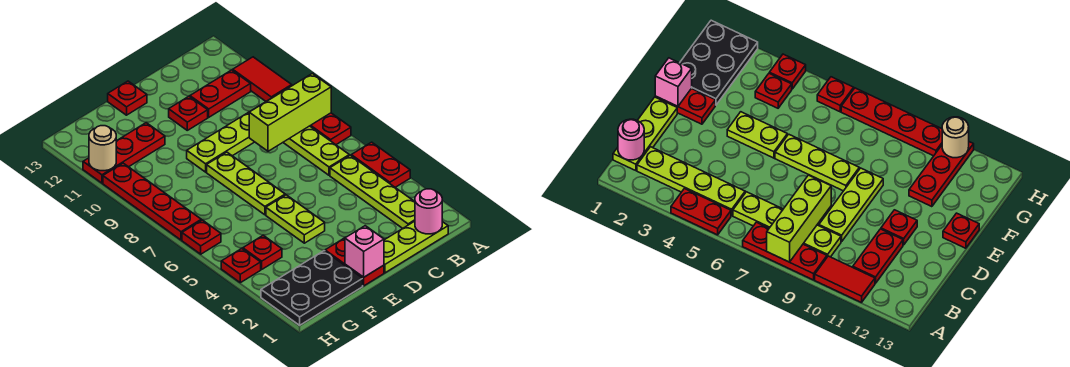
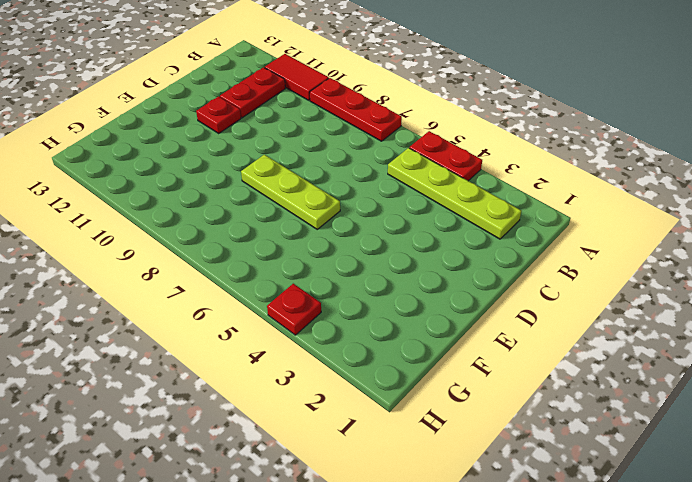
none -> lime 1x3 plate [384,221,448,273]
none -> lime 1x4 plate [261,104,349,175]
none -> lime 1x3 plate [187,112,254,172]

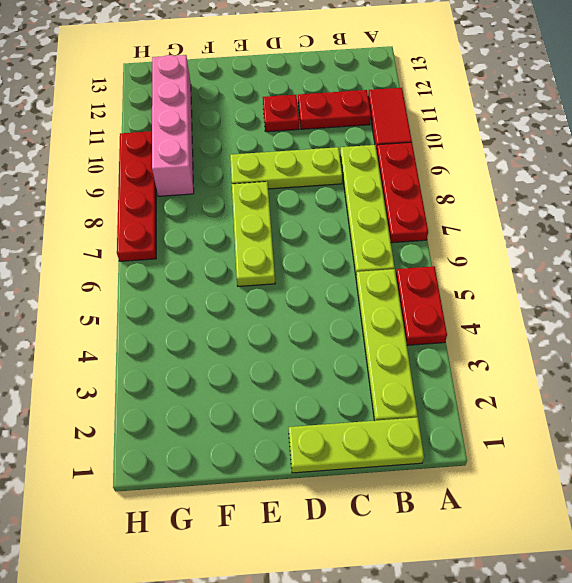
pink 1x4 brick [152,55,194,196] -> red 1x3 plate [83,123,165,183]
none -> red 1x2 plate [325,238,384,286]
none -> lime 1x2 plate [266,195,325,243]
none -> red 1x1 plate [108,81,147,115]

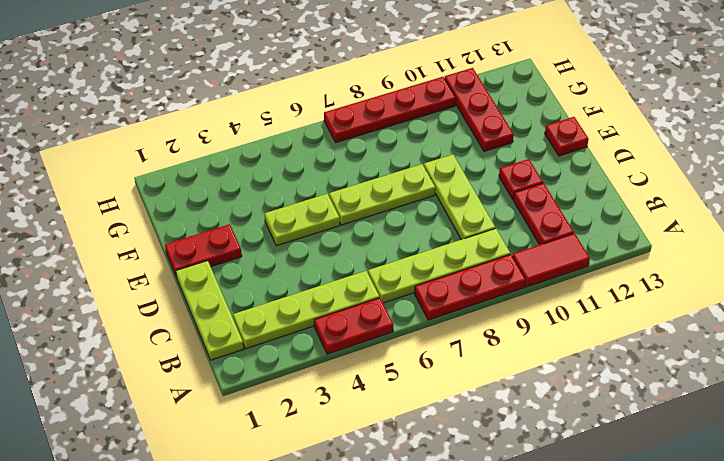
none -> black 2x3 plate [261,251,363,325]
none -> red 1x1 plate [243,235,282,269]
none -> red 1x1 plate [221,249,261,283]

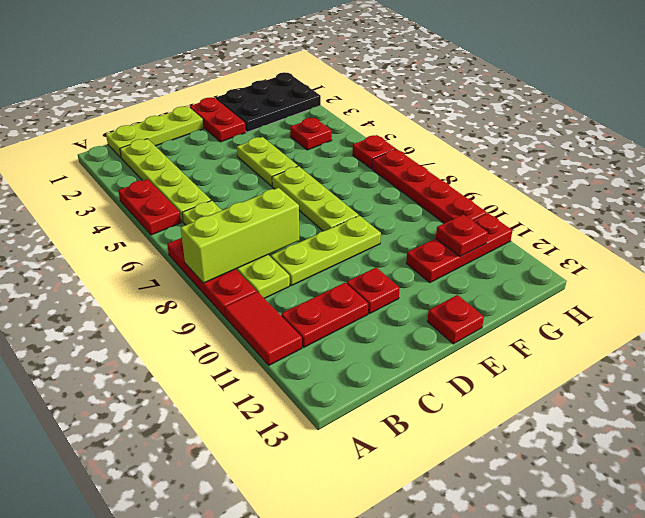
red 1x1 plate [436,214,488,257] -> red 1x1 plate moved to [221,249,261,283]
none -> pink 1x1 round brick [415,189,442,234]
none -> pink 1x1 brick [345,226,384,277]
none -> tan 1x1 round brick [89,126,116,171]

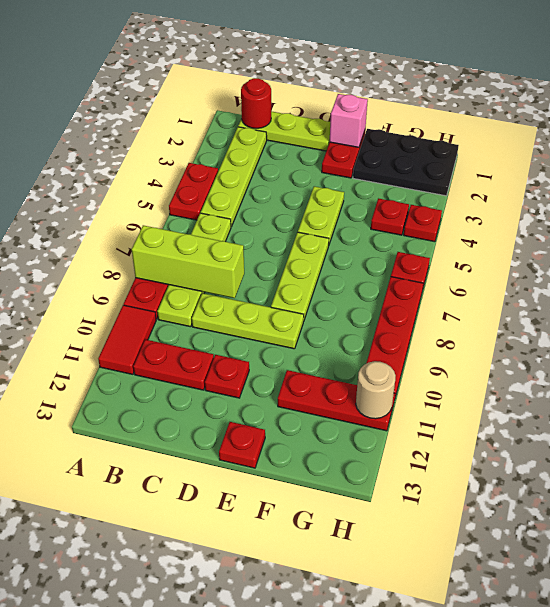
red 1x1 round brick [241,78,271,128] -> pink 1x1 round brick [415,189,442,234]

